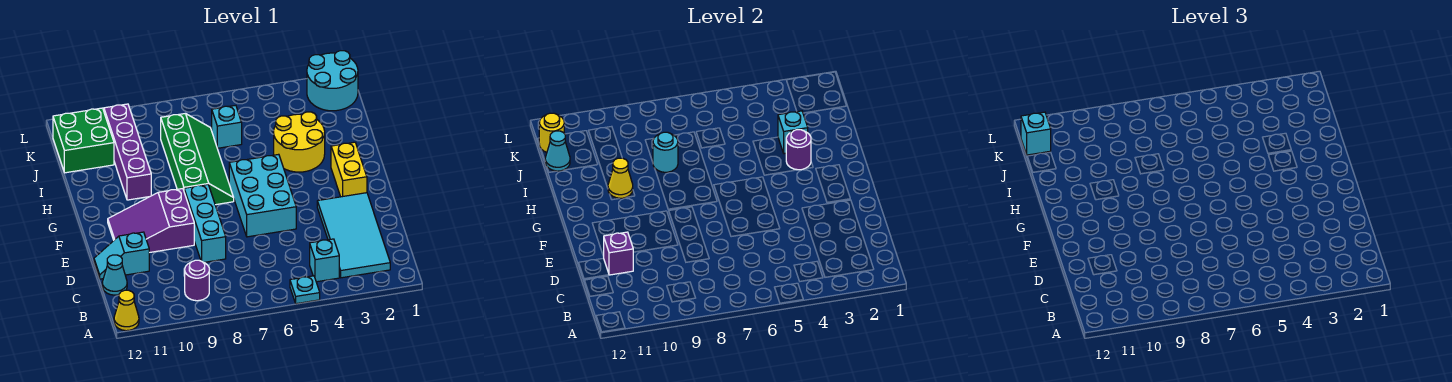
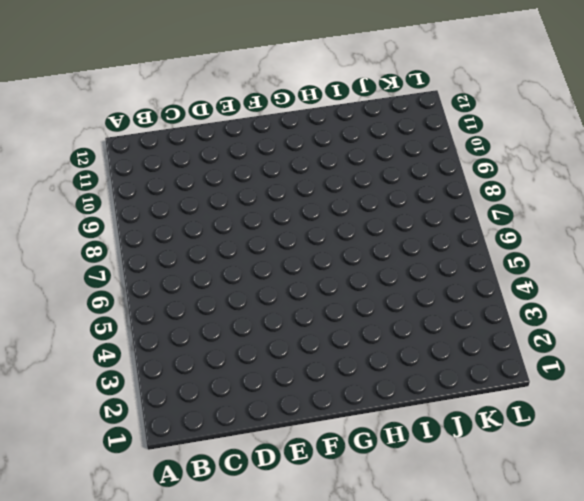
none -> cyan 1x1 plate [290,276,320,304]
none -> yellow 1x1 cone [114,290,139,331]
none -> cyan 2x4 tile [317,193,390,278]

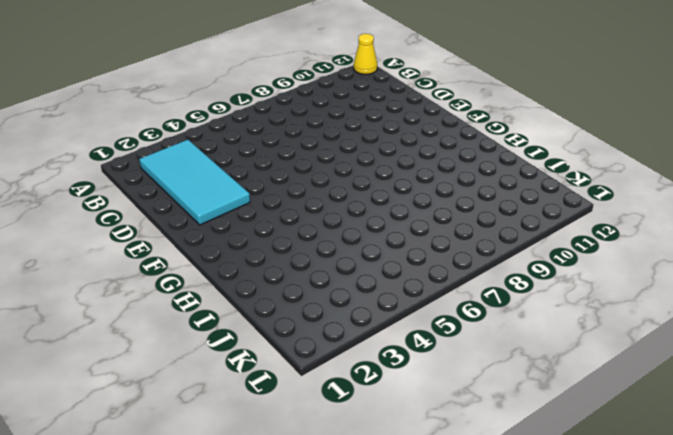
none -> cyan 1x1 plate [290,276,320,304]
none -> cyan 1x1 brick [310,239,339,282]
none -> purple 1x1 round brick [185,260,209,301]

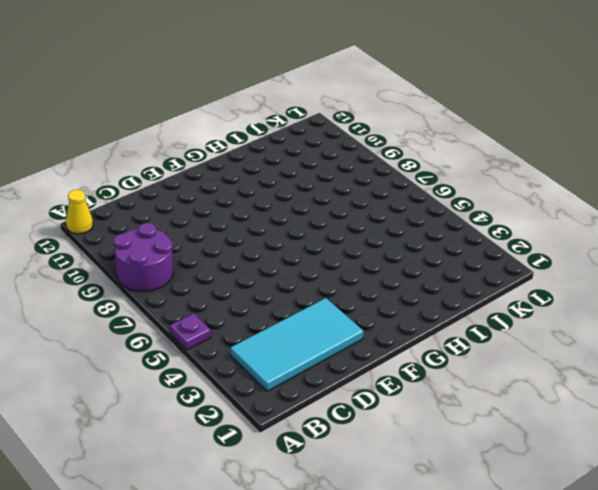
purple 1x1 plate [170,313,211,350] -> cyan 1x1 plate [290,276,320,304]
purple 2x2 round brick [114,223,173,291] -> purple 1x1 round brick [185,260,209,301]
none -> cyan 1x1 brick [310,239,339,282]
none -> cyan 1x1 cone [102,255,127,295]
none -> cyan 1x3 brick [184,185,226,262]

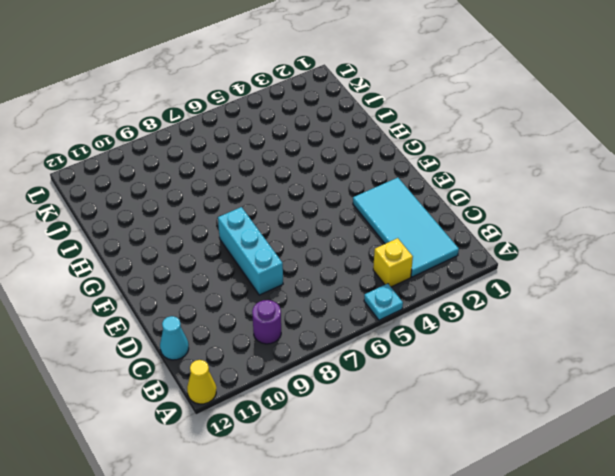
yellow 1x1 brick [373,238,413,287] -> cyan 1x1 brick [310,239,339,282]
none -> cyan 1x2 slope [94,232,149,279]
none -> cyan 2x3 brick [229,154,296,237]
none -> purple 2x3 slope [108,189,194,253]

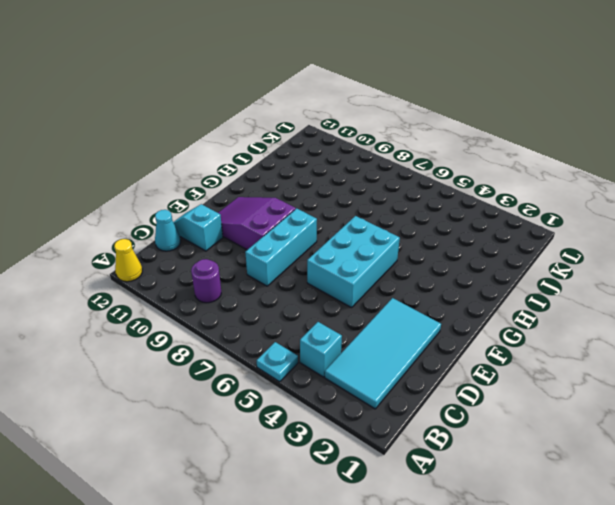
none -> yellow 1x2 brick [331,142,367,197]
none -> green 2x4 slope [161,113,234,205]
none -> yellow 2x2 round brick [274,112,325,172]

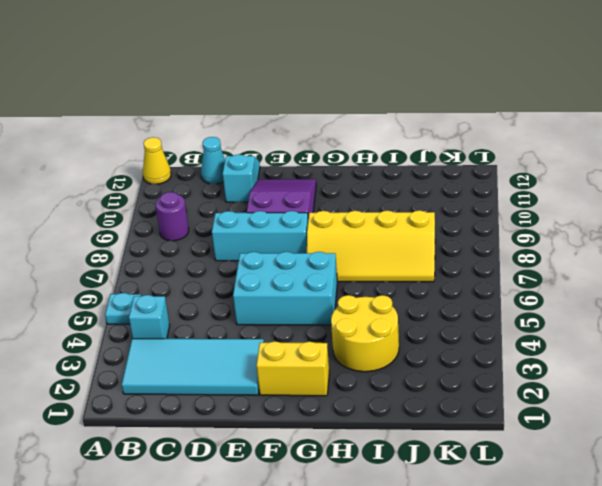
yellow 2x4 slope [307,210,435,282] -> green 2x4 slope [161,113,234,205]
none -> purple 1x4 brick [104,104,151,200]
none -> cyan 1x1 brick [212,105,242,148]
none -> green 2x2 brick [53,108,114,173]

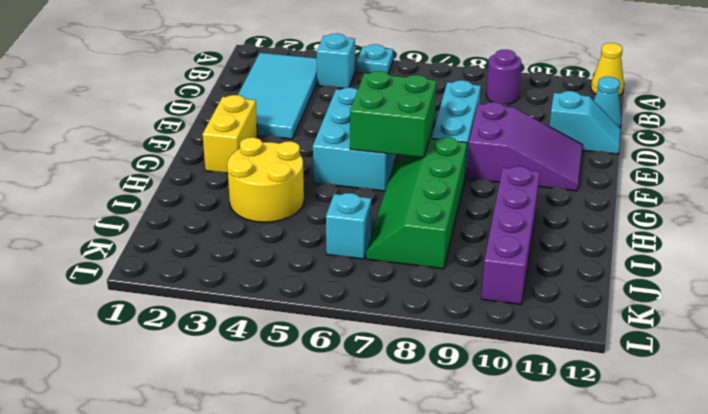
green 2x2 brick [350,71,437,157] -> green 2x2 brick moved to [53,108,114,173]
none -> cyan 2x2 round brick [307,51,358,111]
none -> purple 1x1 brick [603,232,633,275]
none -> purple 1x1 round brick [786,130,811,170]

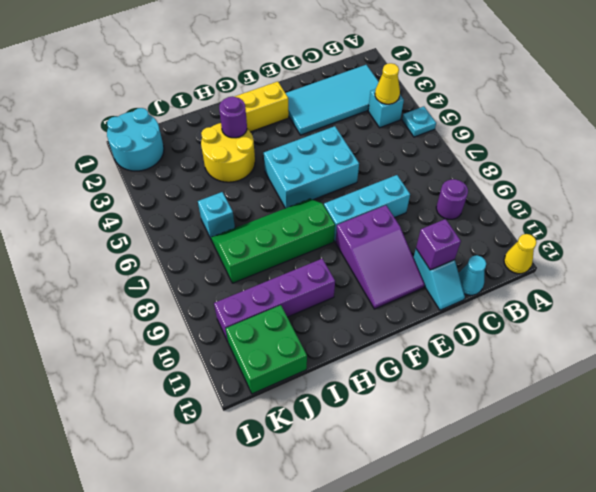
yellow 1x1 cone [375,63,400,104] -> yellow 1x1 cone moved to [608,158,633,198]
none -> cyan 1x1 brick [778,111,808,154]
none -> cyan 1x1 round brick [653,132,678,172]
none -> cyan 1x1 cone [545,131,570,171]

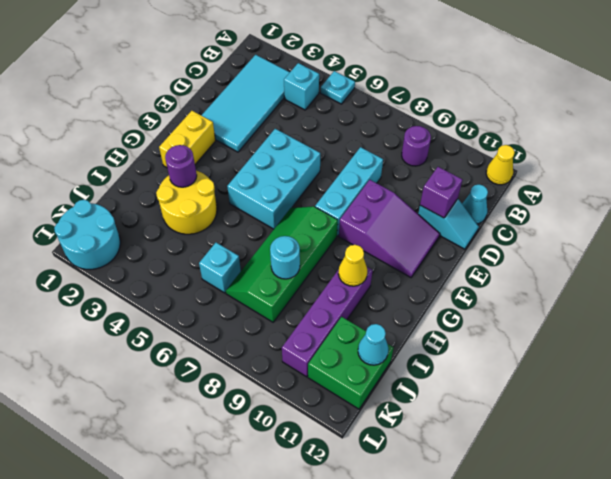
none -> cyan 1x1 brick [778,111,808,154]
none -> yellow 1x1 round brick [539,113,564,152]
none -> cyan 1x1 brick [1021,112,1051,155]

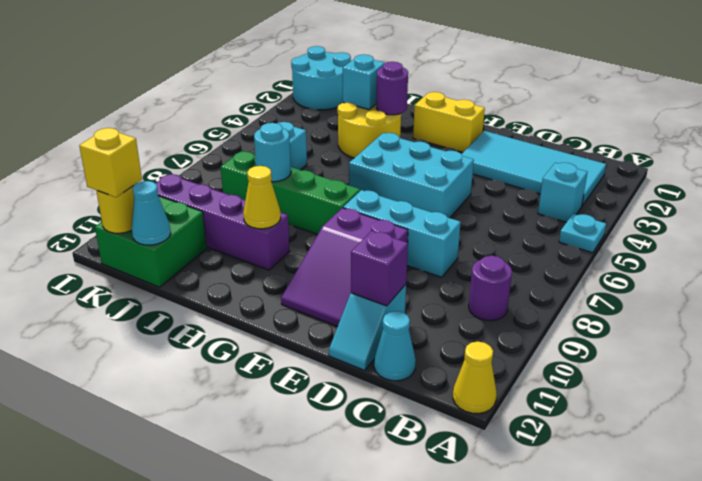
yellow 1x1 brick [79,128,142,197] -> cyan 1x1 brick [1021,112,1051,155]

